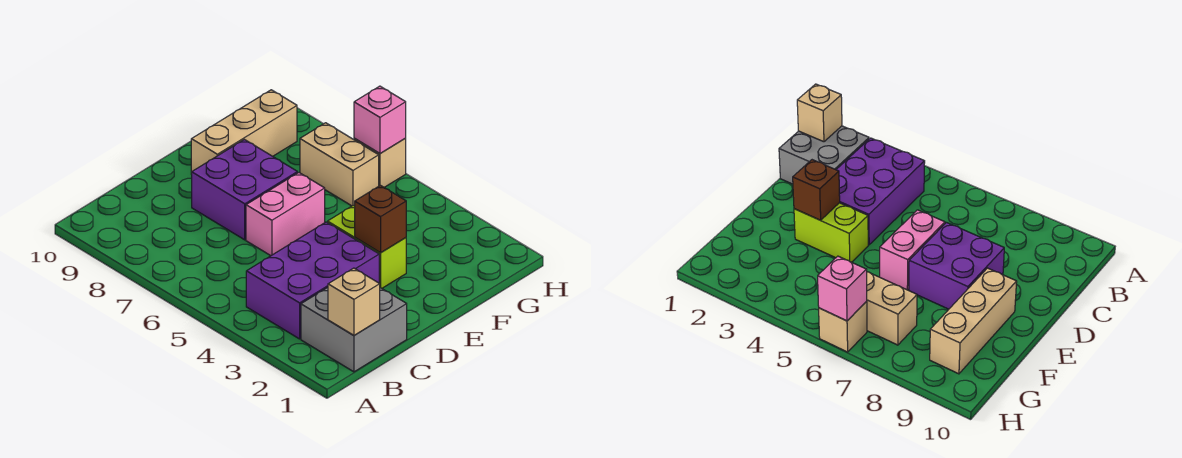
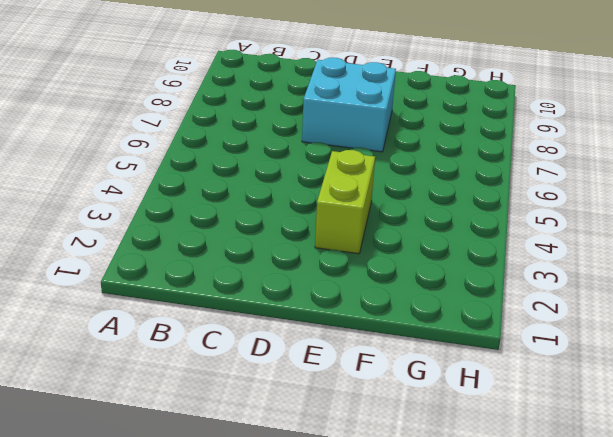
cyan 2x2 brick [302,58,396,152] -> purple 2x2 brick [192,139,297,240]
none -> grey 2x2 brick [301,287,407,372]
none -> purple 2x3 brick [246,222,379,339]

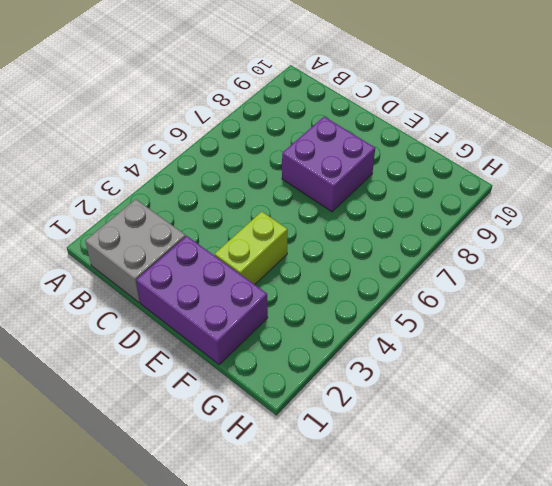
purple 2x3 brick [136,236,268,365] -> purple 2x3 brick moved to [246,222,379,339]
none -> pink 1x2 brick [246,173,325,256]
none -> tan 1x3 brick [191,90,297,174]

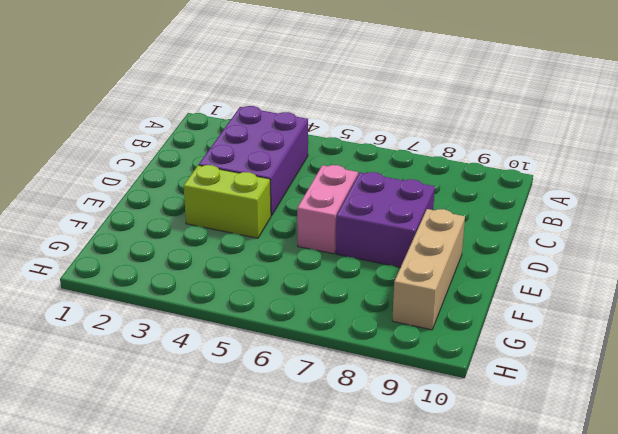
none -> grey 2x2 brick [301,287,407,372]
none -> tan 1x2 brick [300,123,379,206]

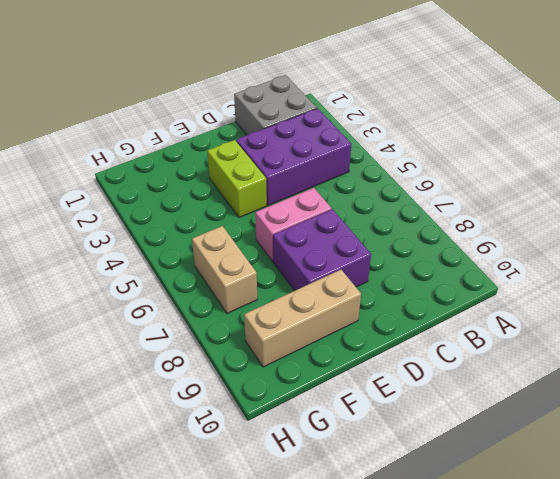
none -> tan 1x1 brick [354,138,406,187]
none -> tan 1x1 brick [328,268,380,335]

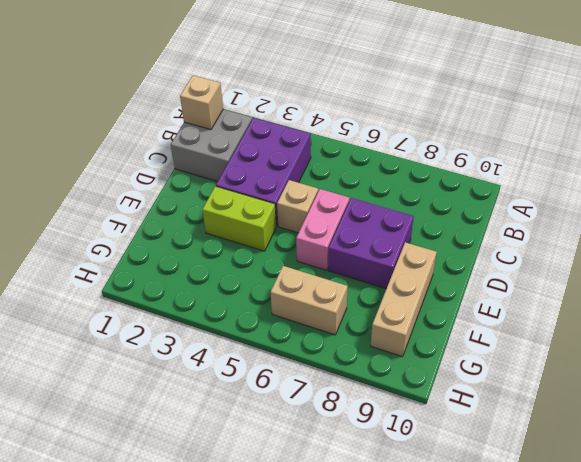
tan 1x1 brick [277,180,318,233] -> tan 1x1 brick moved to [354,138,406,187]
none -> brown 1x1 brick [355,185,406,253]
none -> pink 1x1 brick [354,86,406,153]

